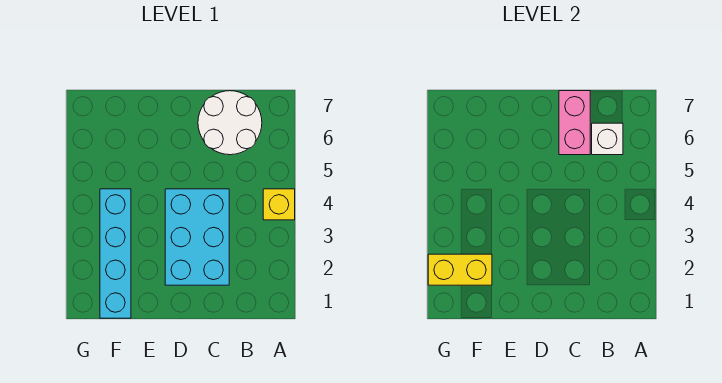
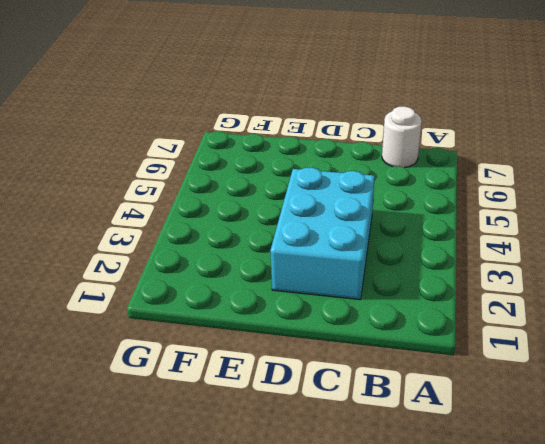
white 1x1 round brick [382,106,422,168] -> white 2x2 round brick [198,91,262,155]
none -> yellow 1x1 brick [263,189,295,220]
none -> cyan 1x4 brick [100,189,131,318]

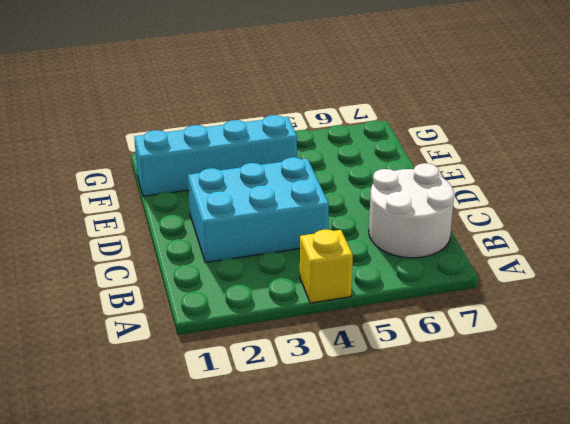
none -> white 1x1 brick [592,123,623,155]
none -> pink 1x2 brick [559,91,590,155]

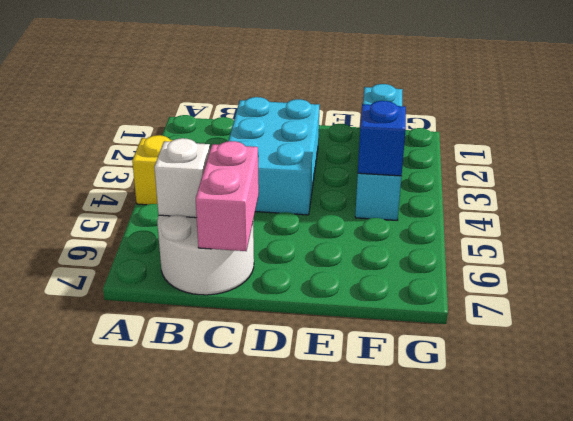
blue 1x1 brick [358,101,406,176] -> none
none -> yellow 1x2 brick [428,254,492,285]

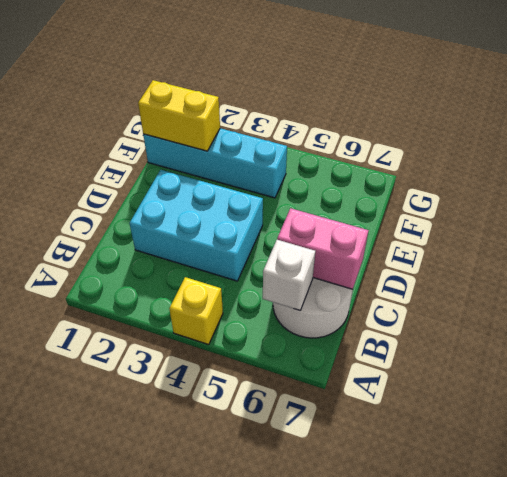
yellow 1x2 brick [138,80,220,151] -> yellow 1x2 brick turned to [428,254,492,285]

